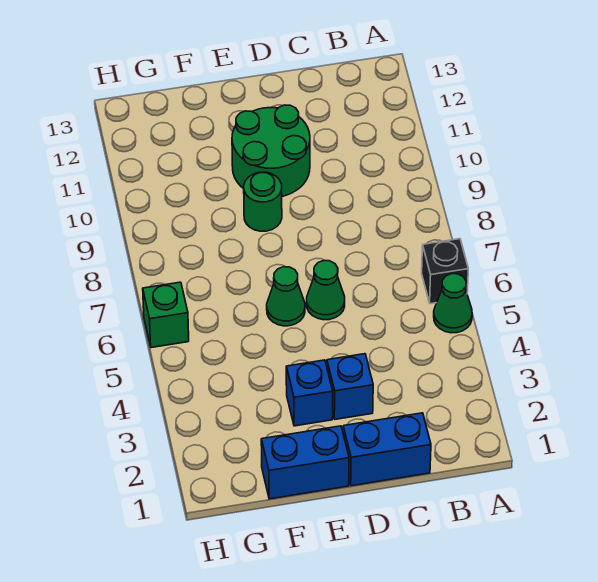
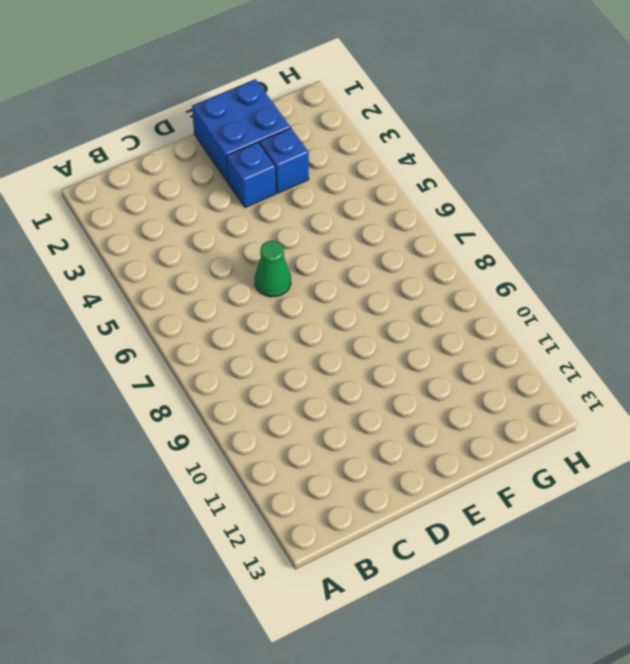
blue 2x2 brick [192,79,290,182] -> blue 1x2 brick [261,426,349,499]
blue 1x1 brick [260,128,309,193] -> blue 1x1 brick moved to [327,354,373,419]
none -> green 1x1 cone [434,274,472,333]
none -> black 1x1 brick [422,239,468,304]

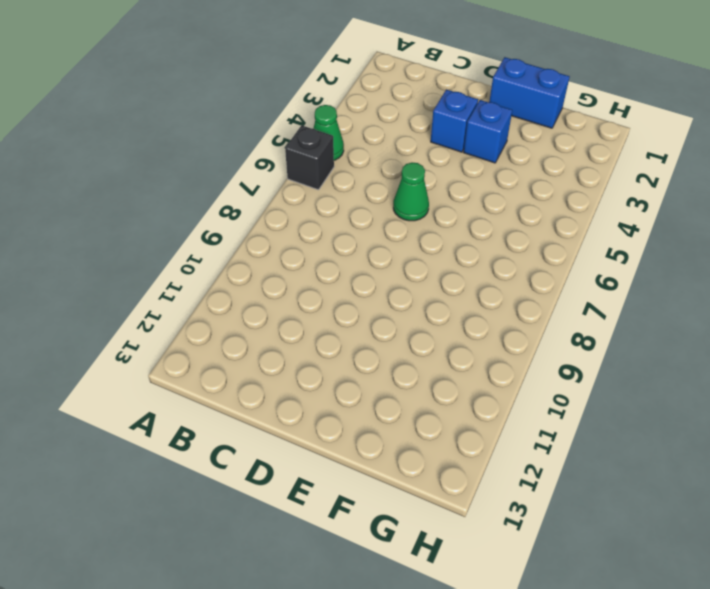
none -> blue 1x2 brick [343,413,431,486]
none -> green 2x2 round brick [232,105,310,196]

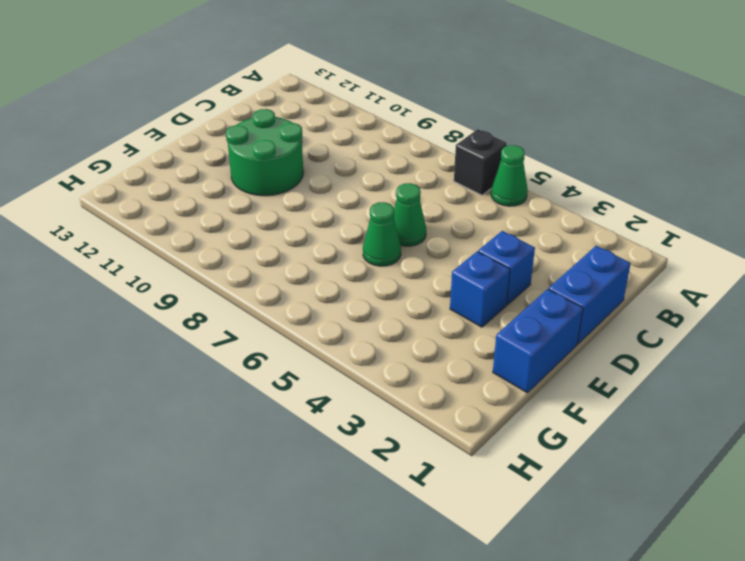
none -> green 1x1 round brick [244,172,282,231]
none -> green 1x1 brick [143,282,189,348]

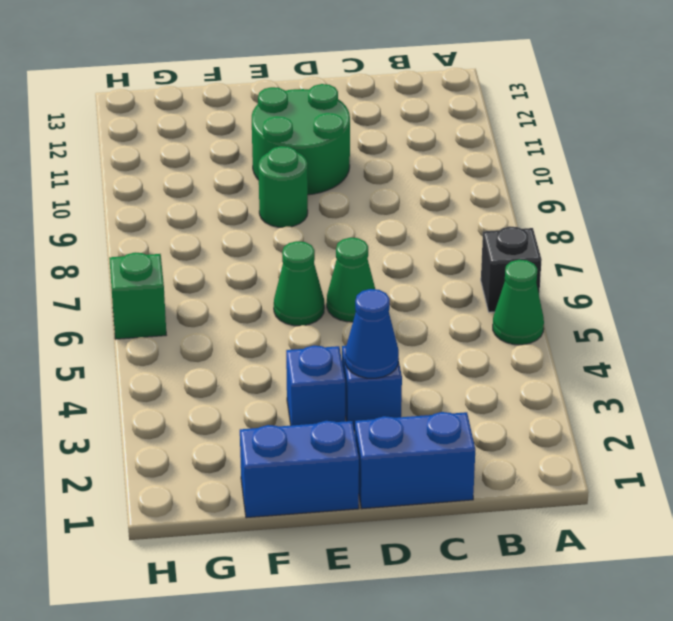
blue 1x1 cone [345,289,399,378] -> none

